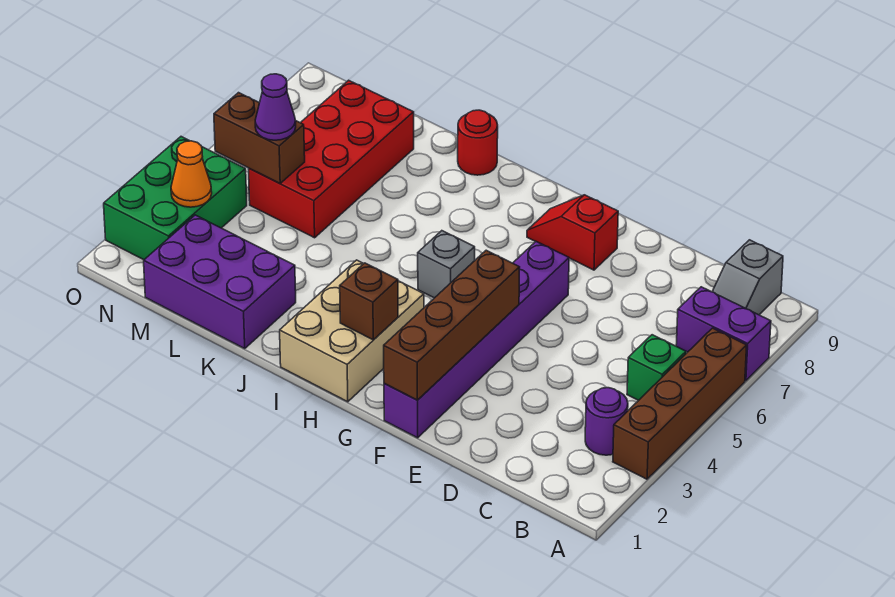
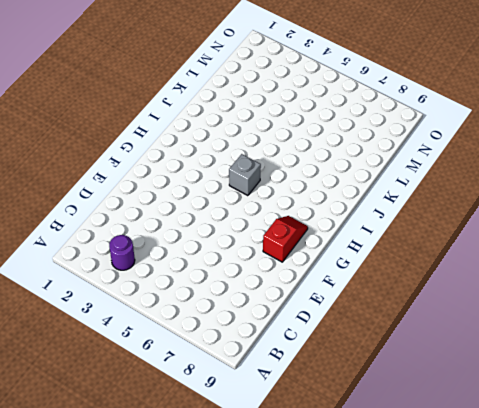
none -> brown 1x4 brick [613,328,747,479]
none -> purple 1x2 brick [676,287,771,381]
none -> green 1x1 brick [627,335,686,400]

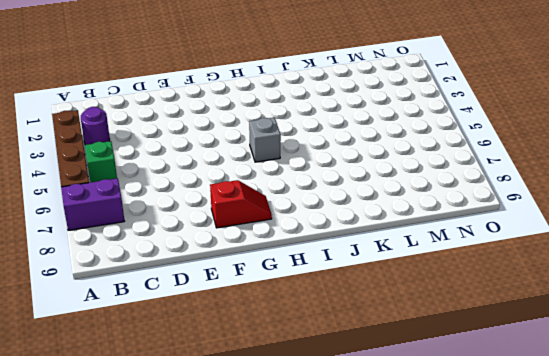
none -> grey 1x2 slope [712,240,783,315]
none -> purple 1x6 brick [384,242,569,438]
none -> tan 2x3 brick [280,260,424,402]

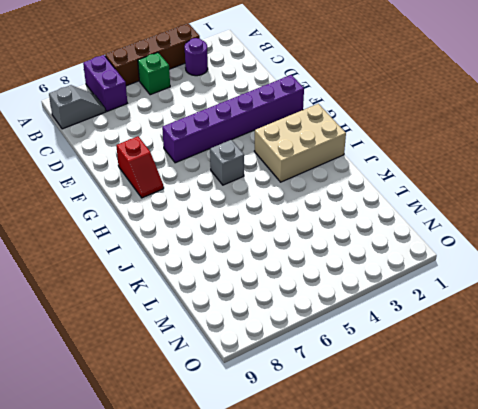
none -> red 1x1 round brick [458,110,498,175]
none -> purple 2x3 brick [144,215,296,348]
none -> red 2x4 brick [248,80,414,238]

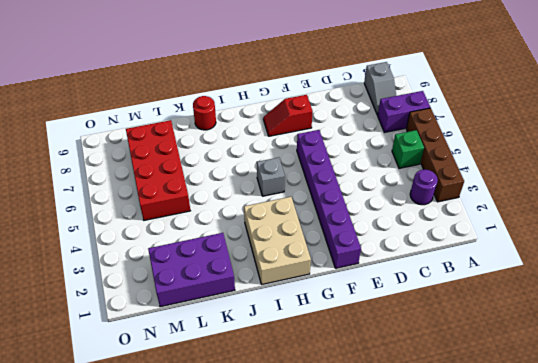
none -> green 2x3 brick [104,137,247,260]
none -> brown 1x4 brick [384,250,520,400]
none -> brown 1x1 brick [340,263,398,340]

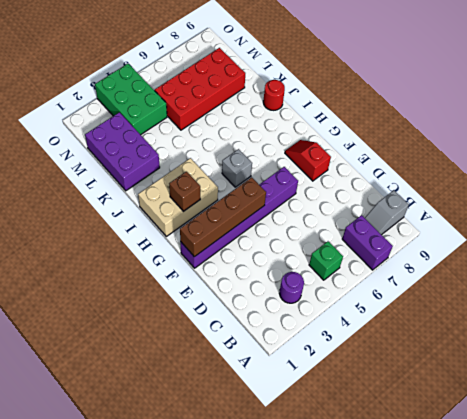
green 2x3 brick [95,64,167,135] -> green 2x3 brick turned to [104,137,247,260]
none -> brown 1x4 brick [613,328,747,479]
none -> brown 1x2 brick [214,93,305,183]
none -> orange 1x1 cone [171,141,212,207]

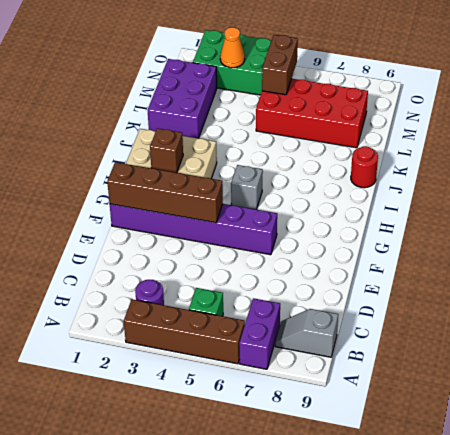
none -> red 1x2 slope [527,195,618,270]
none -> purple 1x1 cone [255,74,296,140]

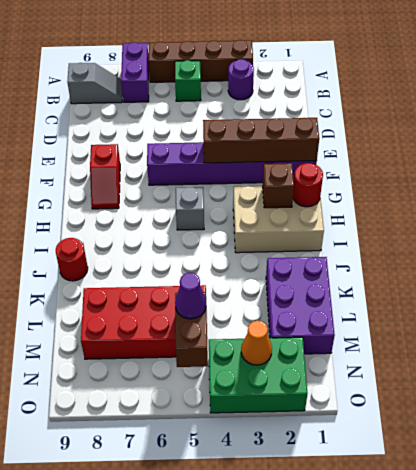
red 1x1 round brick [293,163,323,207] -> none

